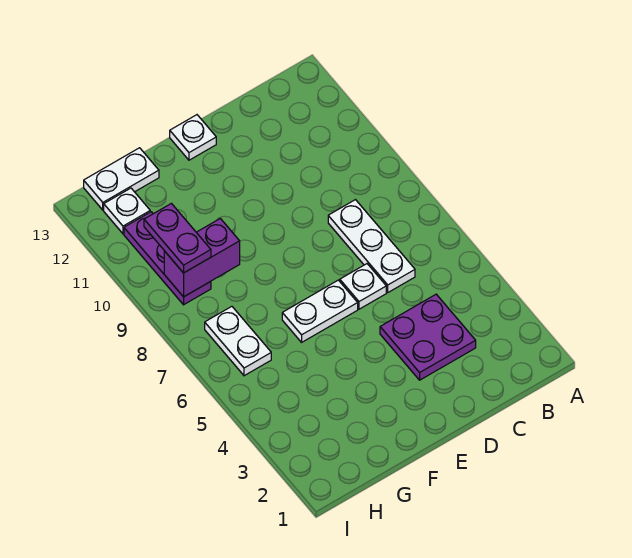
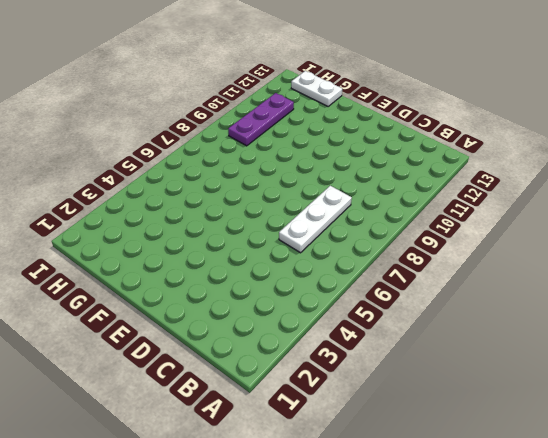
none -> purple 2x2 plate [380,294,476,380]
none -> white 1x1 plate [340,264,386,309]

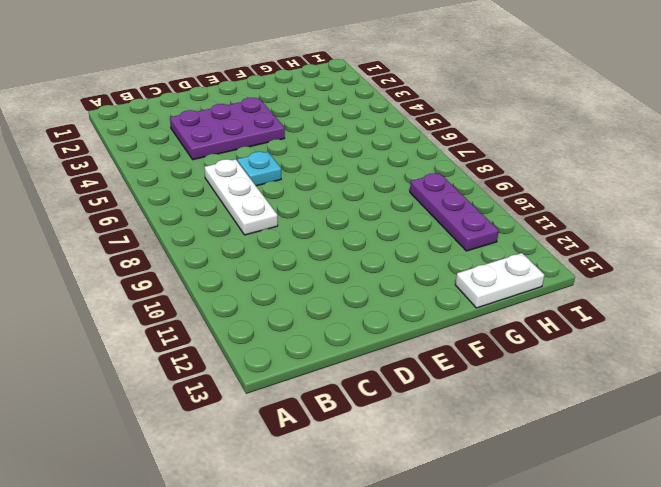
purple 2x3 plate [170,98,285,160] -> purple 2x2 plate [380,294,476,380]
cyan 1x1 plate [237,152,281,186] -> white 1x1 plate [340,264,386,309]
none -> white 1x2 plate [282,280,358,342]
none -> white 1x1 plate [170,115,216,160]

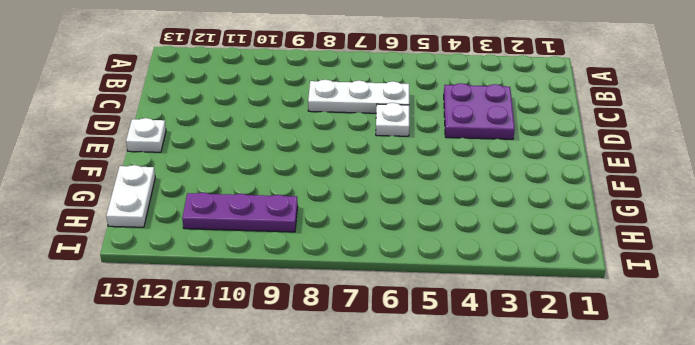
none -> white 1x2 plate [282,280,358,342]
none -> white 1x2 plate [205,306,271,376]

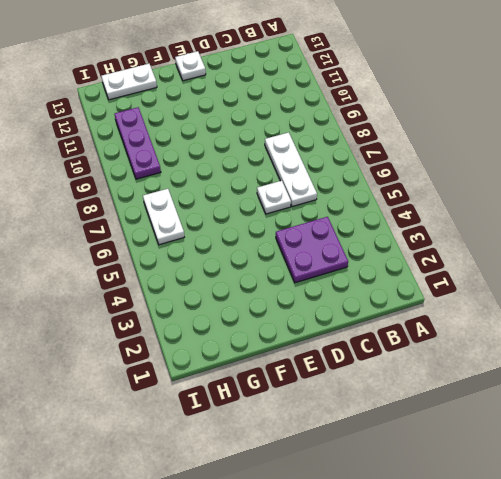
none -> white 1x2 plate [282,280,358,342]
none -> white 1x1 plate [104,188,150,234]

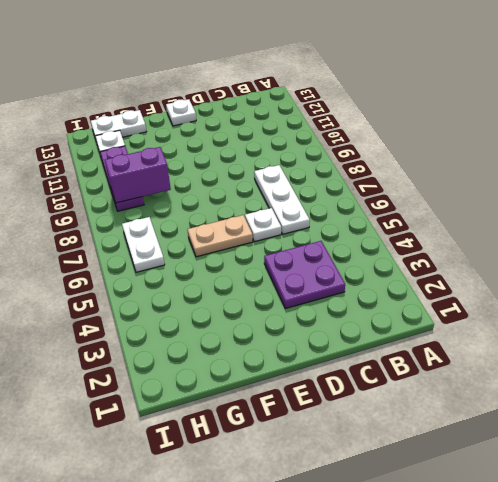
tan 1x2 plate [187,215,253,257] -> white 1x2 plate [282,280,358,342]
none -> purple 1x2 plate [144,203,211,273]

